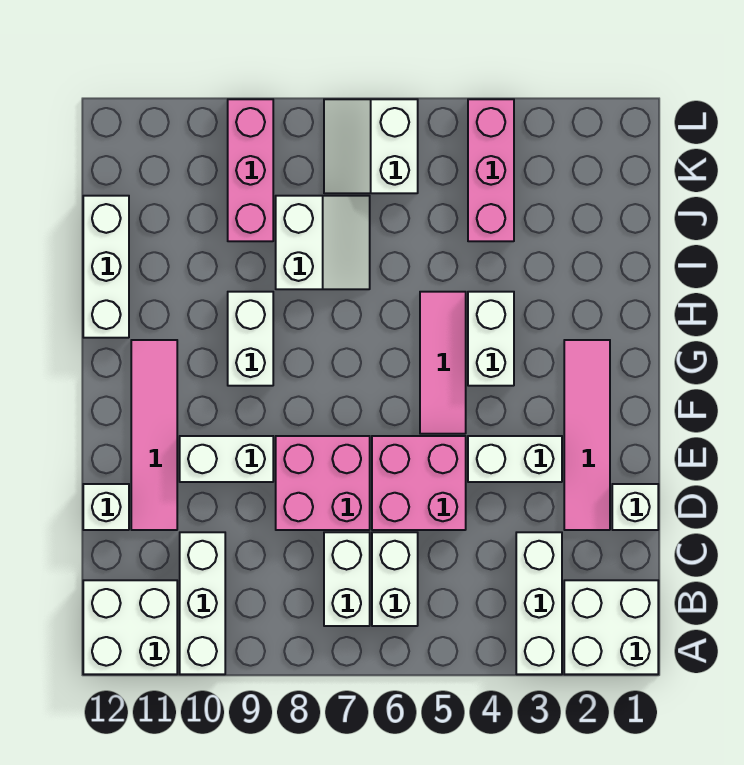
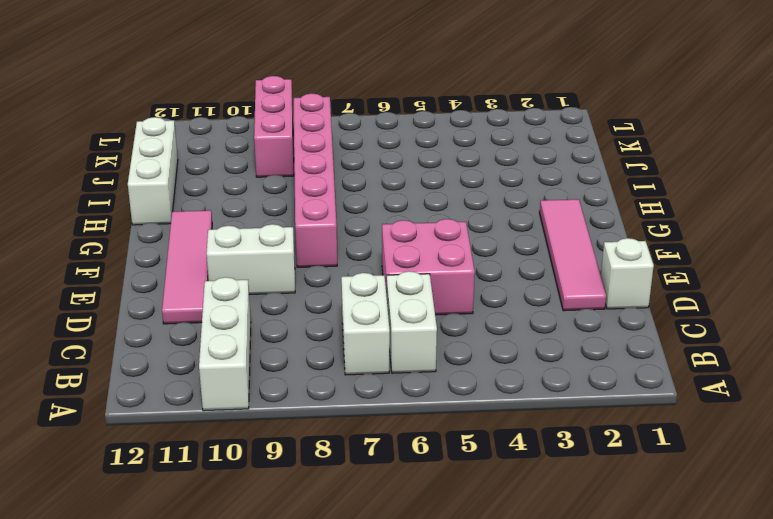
pink 1x6 brick [294,93,337,267] -> white 2x2 slope [276,196,370,289]
none -> white 2x2 brick [564,580,658,674]
none -> white 1x3 brick [516,532,562,674]
none -> white 2x2 brick [83,580,177,674]

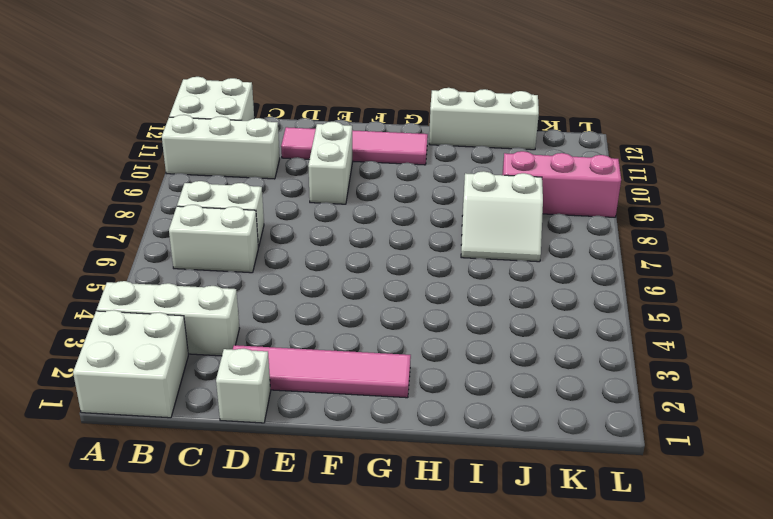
none -> pink 2x2 brick [372,436,466,530]
none -> pink 2x2 brick [276,436,370,530]
none -> white 1x1 brick [83,484,129,530]

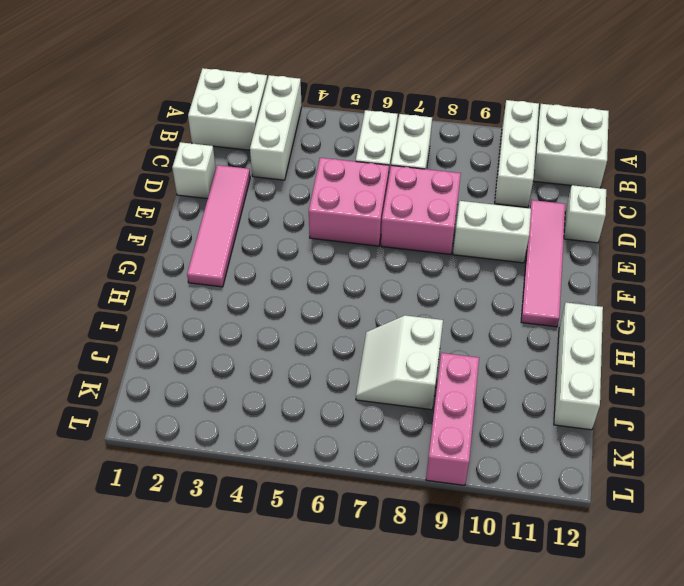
none -> white 1x2 brick [468,436,562,482]
none -> pink 1x3 tile [420,292,466,434]
none -> white 1x2 brick [468,292,514,386]

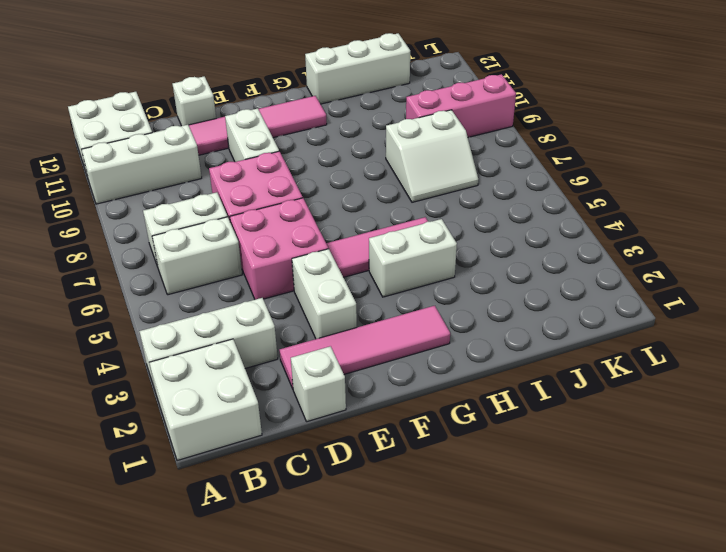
none -> white 1x2 brick [228,292,273,386]
none -> pink 1x3 brick [468,99,514,241]
none -> white 2x2 slope [324,99,418,193]

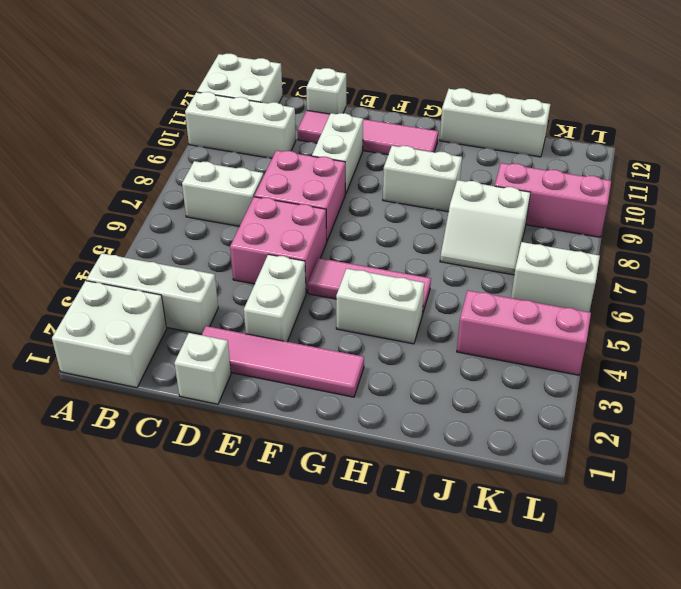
none -> white 1x2 brick [372,532,418,626]

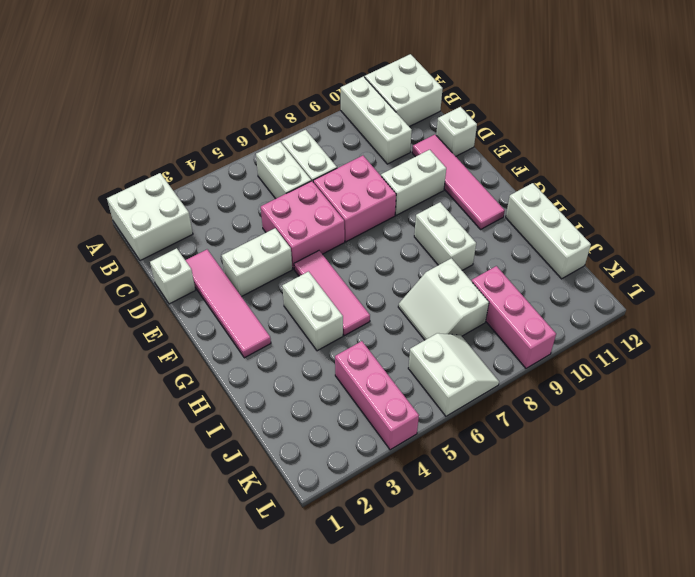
none -> white 1x3 brick [516,532,562,674]

